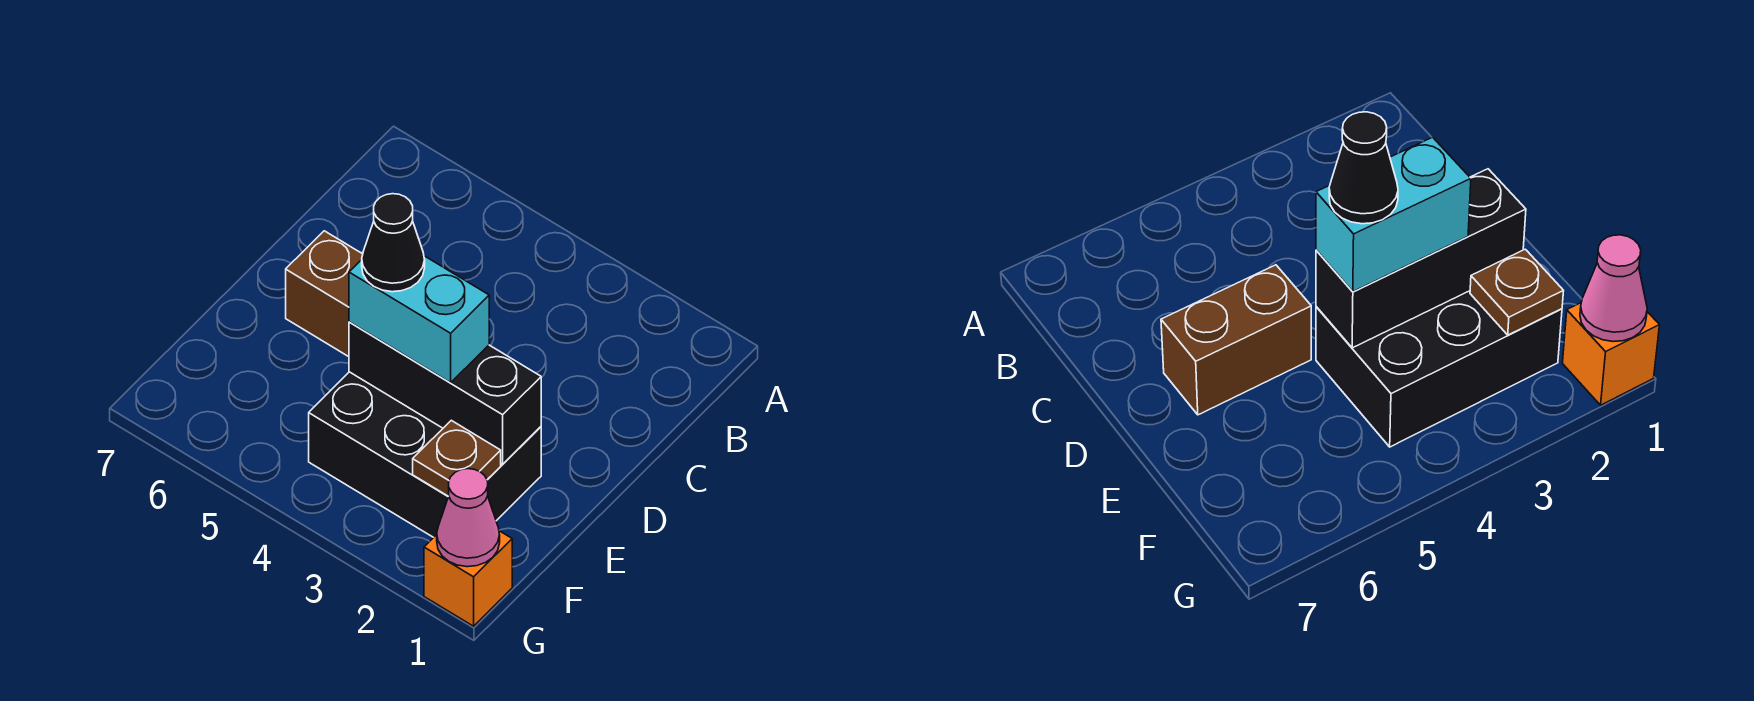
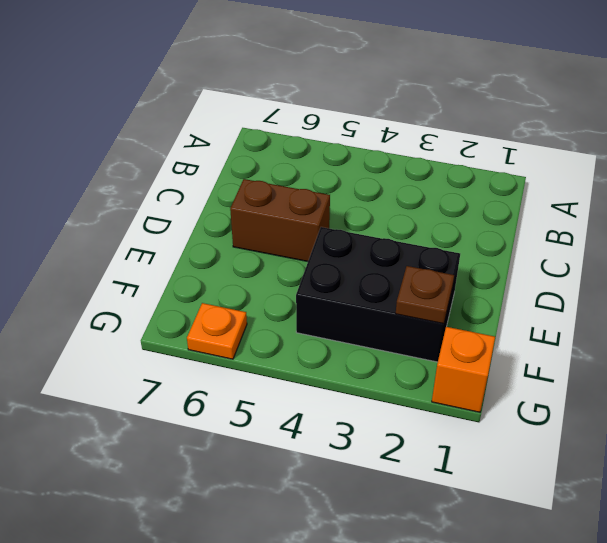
orange 1x1 plate [187,303,247,359] -> none
none -> black 1x3 brick [349,322,541,464]
none -> pink 1x1 cone [437,469,500,567]

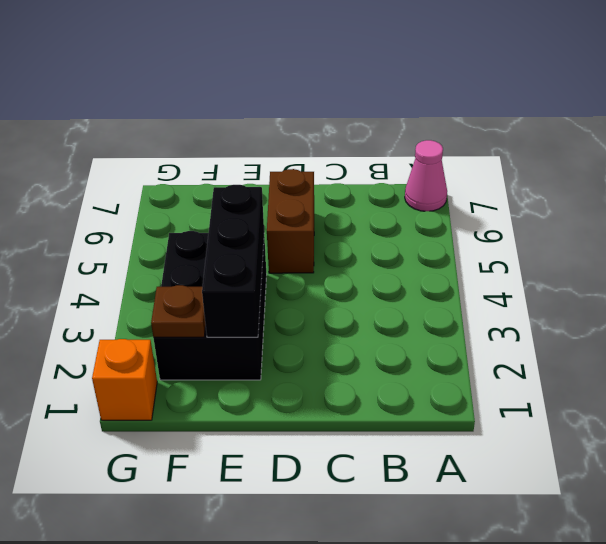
pink 1x1 cone [405,140,447,211] -> pink 1x1 cone moved to [437,469,500,567]
none -> cyan 1x2 brick [349,256,489,383]
none -> black 1x1 cone [362,194,425,292]

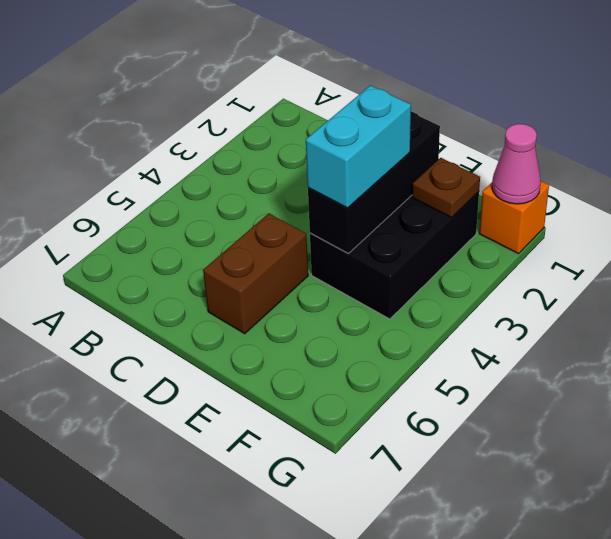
none -> black 1x1 cone [362,194,425,292]

